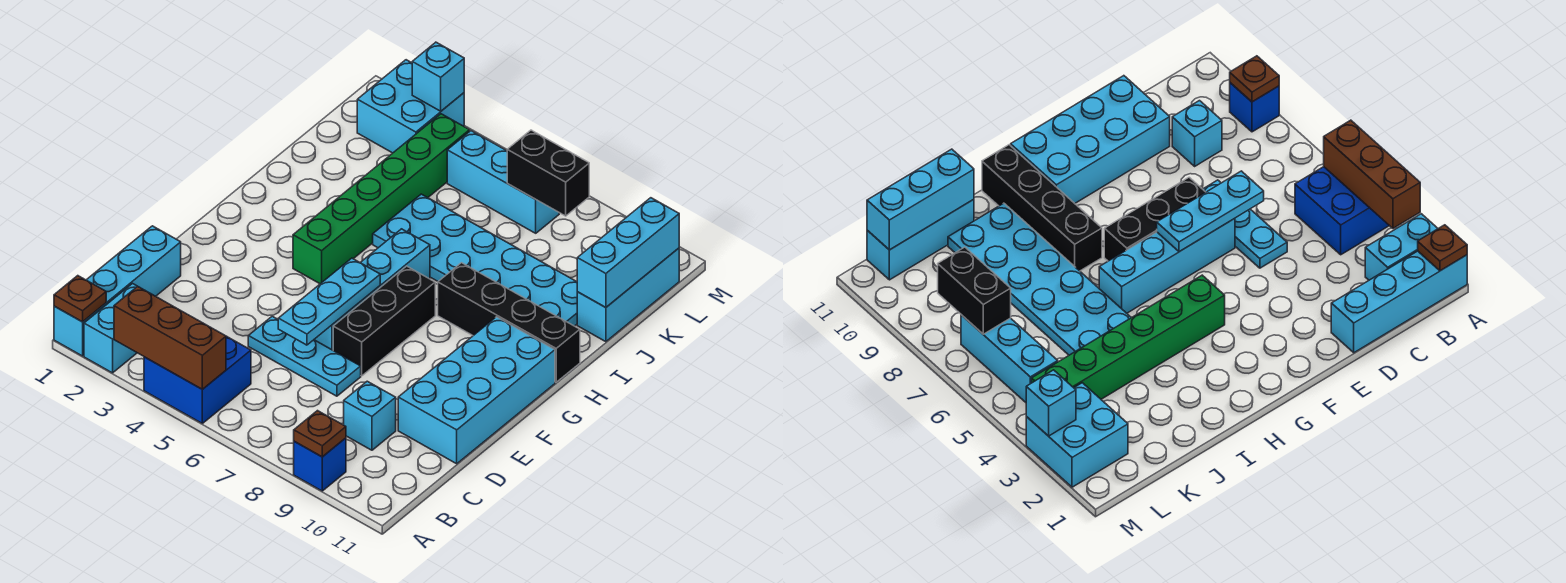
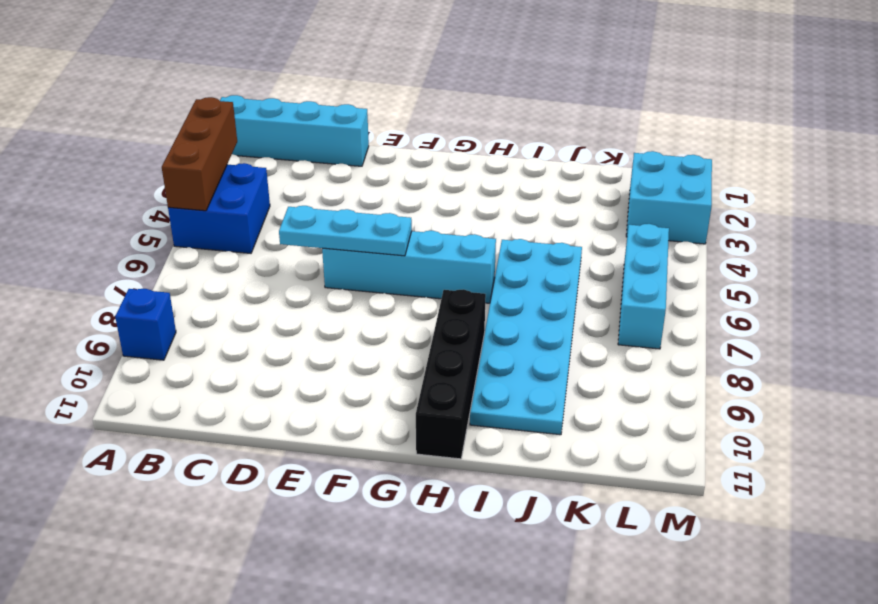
none -> cyan 1x2 brick [84,284,137,373]
none -> cyan 1x1 brick [344,381,396,450]
none -> cyan 1x3 plate [248,316,361,396]

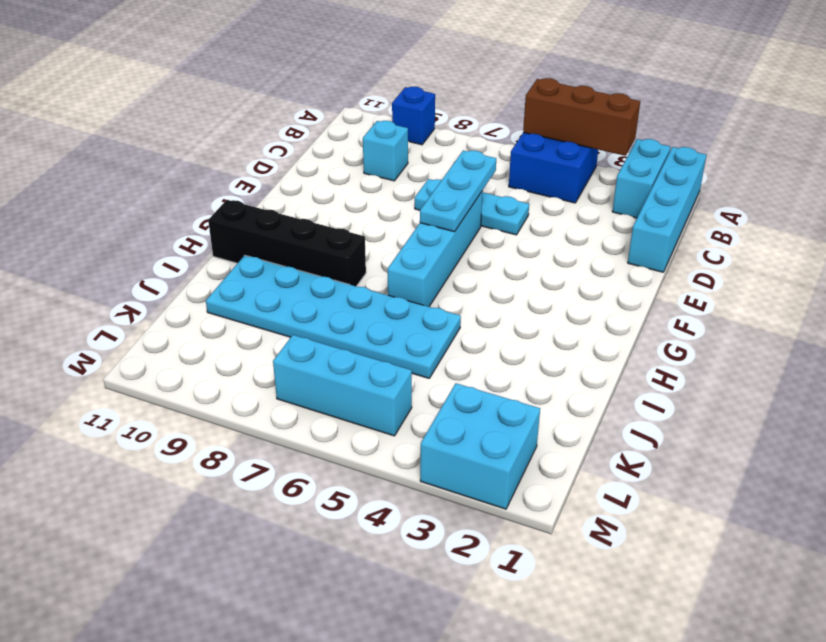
none -> cyan 2x4 brick [398,317,555,464]
none -> black 1x3 brick [333,266,435,376]
none -> green 1x6 brick [293,114,470,284]

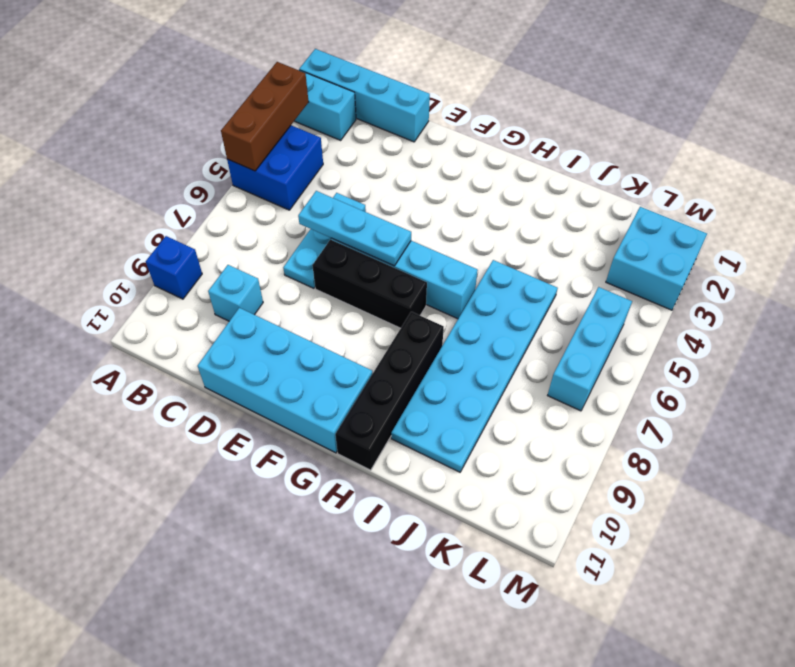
none -> green 1x6 brick [293,114,470,284]
none -> cyan 1x3 brick [577,248,679,342]
none -> brown 1x1 plate [54,276,106,322]

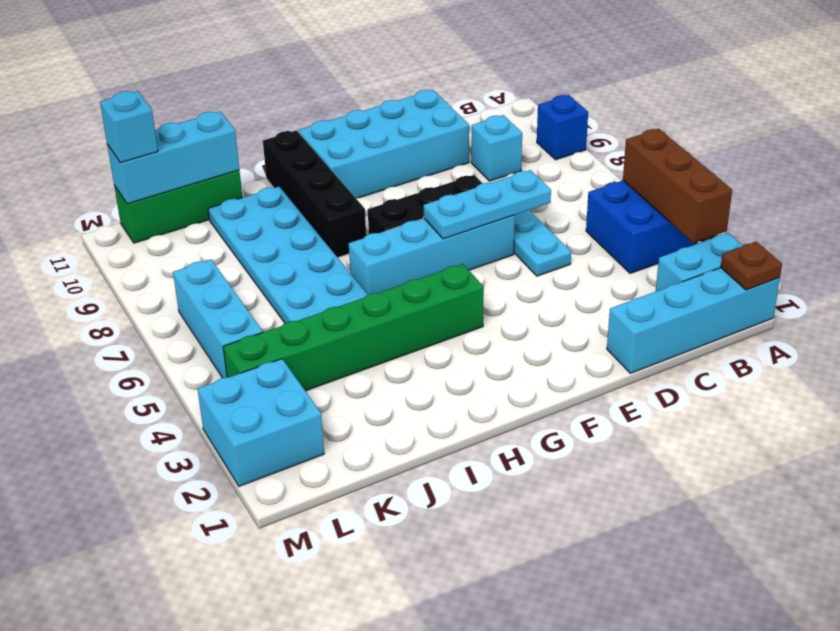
green 1x3 brick [114,170,242,243] -> cyan 1x3 brick [577,248,679,342]
cyan 1x1 brick [100,91,158,163] -> cyan 1x1 brick moved to [412,42,464,111]
none -> brown 1x1 plate [294,411,346,457]
none -> black 1x2 brick [507,130,589,216]

